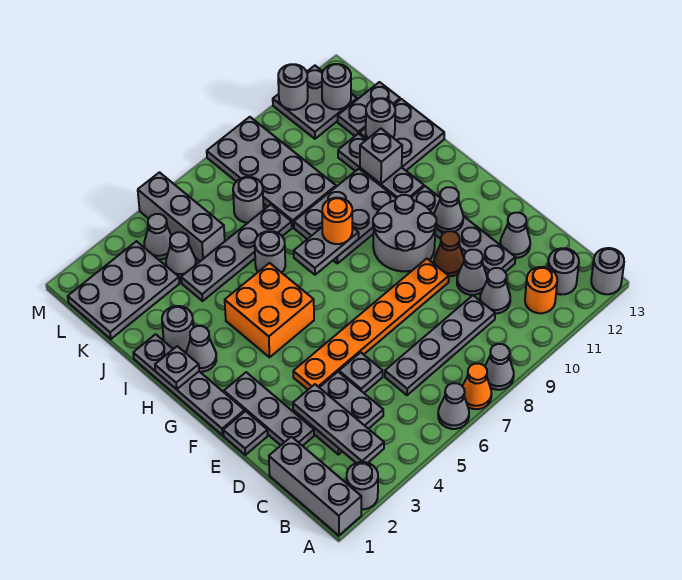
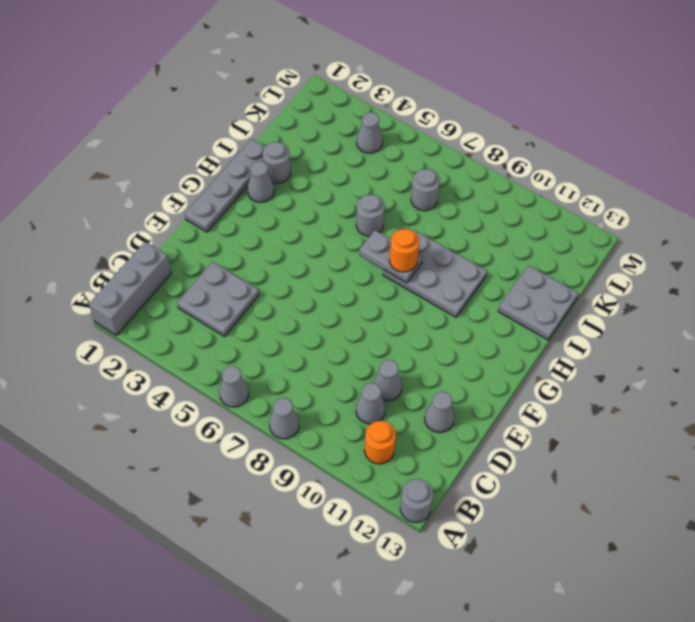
none -> grey 1x1 round brick [347,462,378,509]
none -> orange 1x1 cone [463,364,492,409]
none -> grey 1x1 round brick [548,248,579,295]
none -> grey 1x4 plate [385,295,495,395]

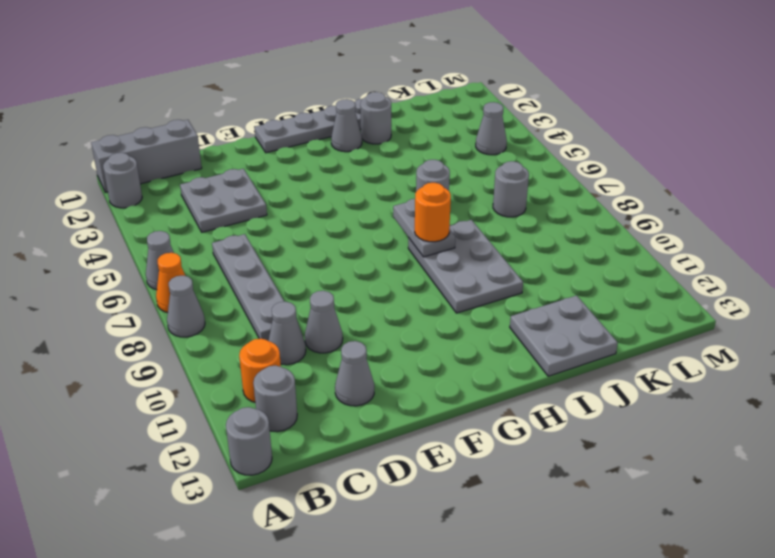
none -> grey 1x3 plate [224,372,314,446]
none -> grey 1x1 plate [339,352,383,393]
none -> grey 1x4 plate [411,186,515,275]
none -> grey 1x1 plate [223,411,268,455]

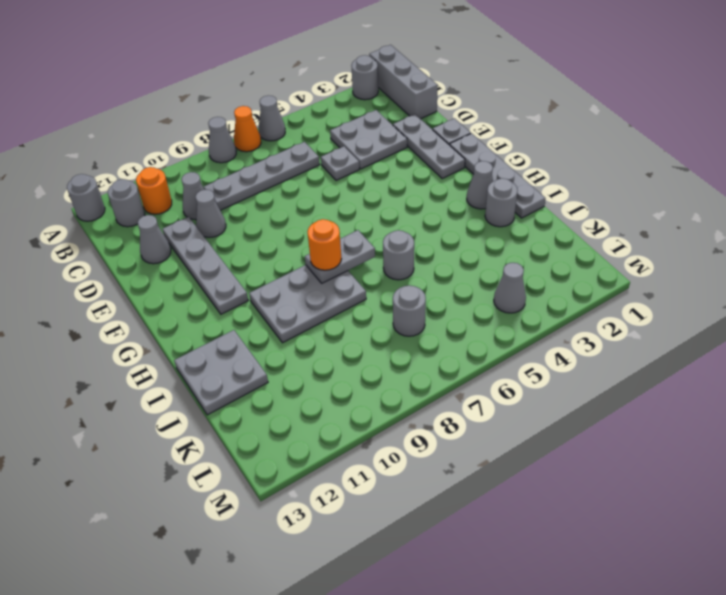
none -> orange 1x6 plate [293,259,449,390]
none -> brown 1x1 cone [434,231,464,276]
none -> grey 2x2 round brick [373,195,436,271]
none -> orange 2x2 brick [225,263,314,357]

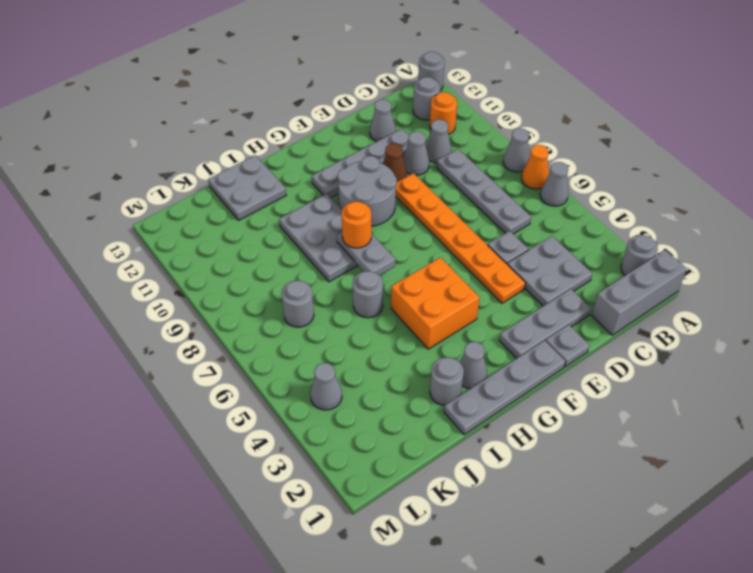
none -> grey 1x3 plate [338,133,424,198]
none -> grey 1x4 plate [181,205,292,301]
none -> grey 2x4 plate [207,117,336,227]
none -> grey 2x3 plate [68,241,179,339]

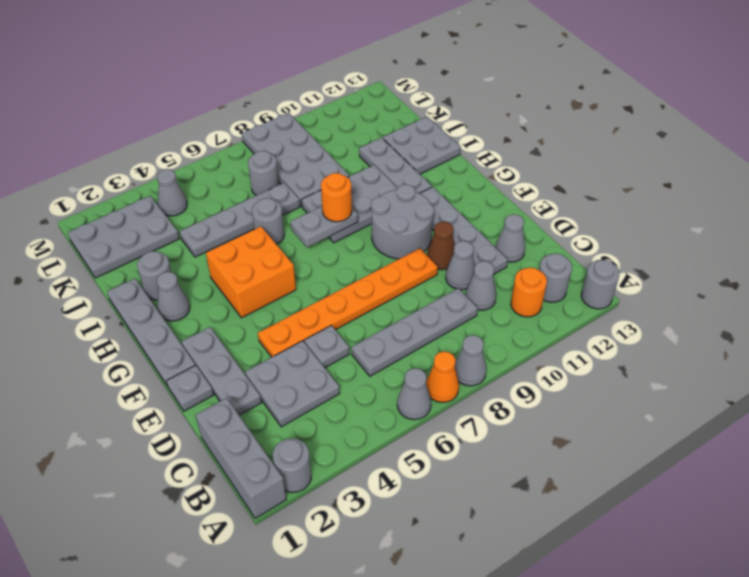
none -> grey 1x1 cone [166,232,196,278]
none -> grey 1x3 brick [138,172,225,261]
none -> grey 1x2 plate [338,82,400,136]
none -> grey 2x2 plate [273,66,357,139]

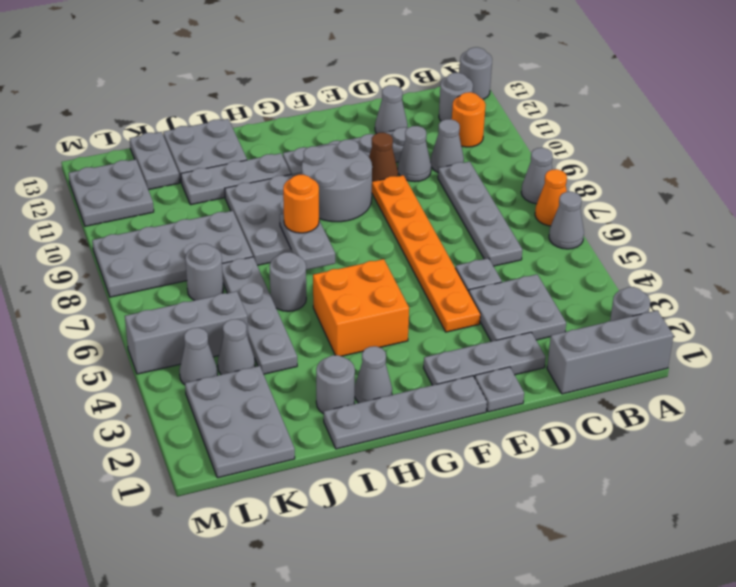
none -> grey 1x3 plate [293,384,384,463]
none -> grey 1x1 cone [434,187,463,232]
none -> grey 1x1 plate [155,346,199,389]
none -> grey 1x1 brick [360,129,402,184]

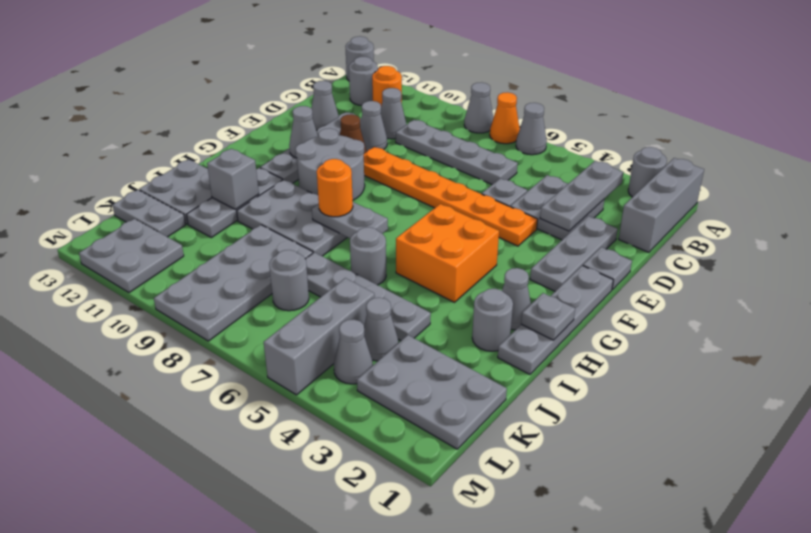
none -> grey 1x1 round brick [366,98,395,138]
none -> grey 1x1 round brick [322,64,351,109]
none -> grey 1x1 round brick [278,64,308,110]

